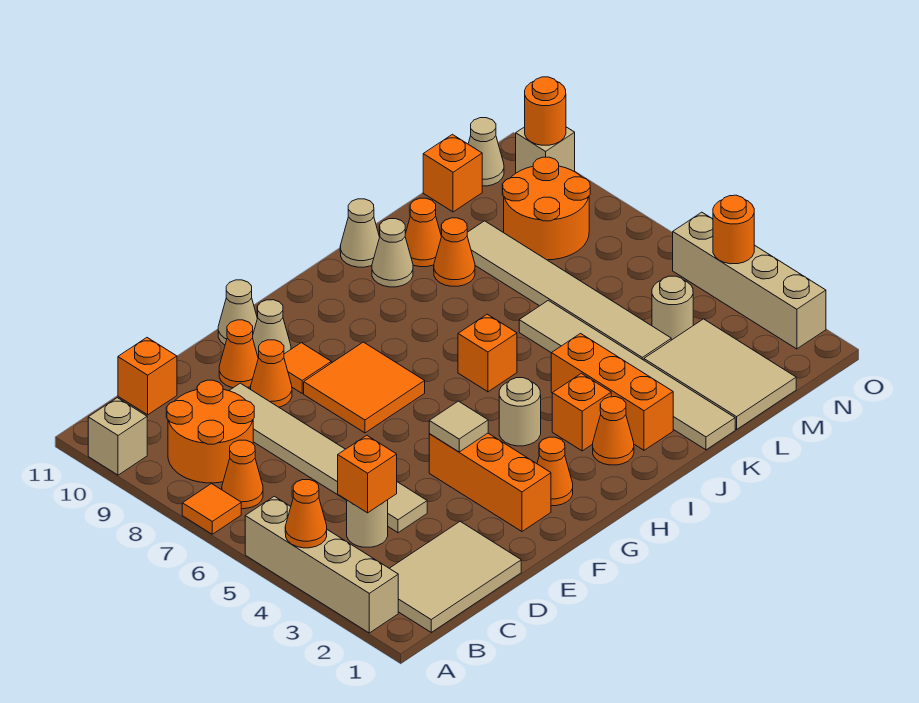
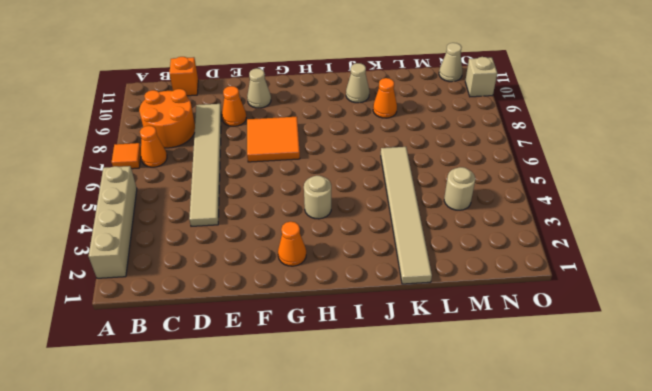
none -> tan 1x1 brick [88,398,147,475]
none -> tan 2x3 tile [390,521,521,632]
none -> tan 1x1 round brick [347,500,388,547]
none -> orange 1x1 cone [219,320,258,388]

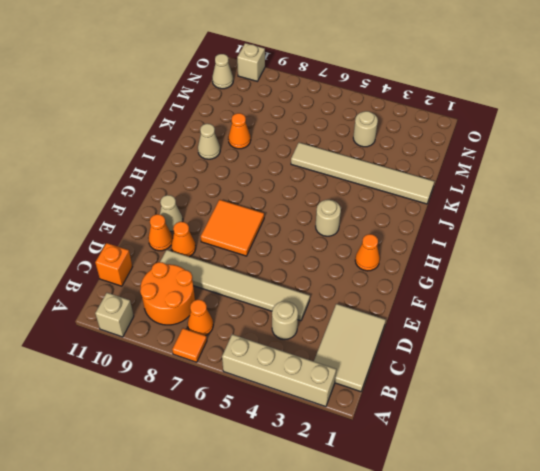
none -> orange 1x3 brick [429,433,551,531]
none -> orange 1x1 tile [284,343,331,393]
none -> tan 1x1 cone [218,280,257,345]
none -> orange 1x1 cone [593,397,634,465]

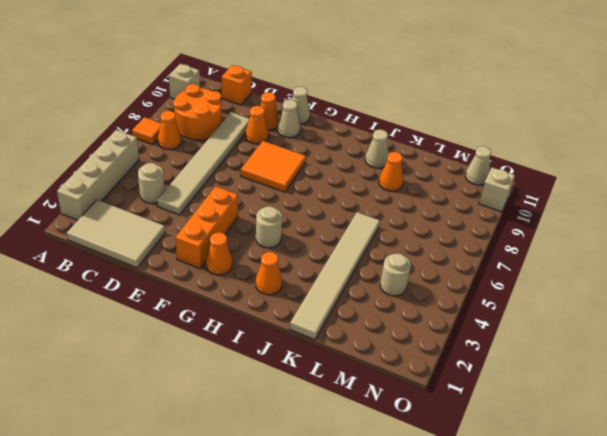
none -> orange 1x1 tile [284,343,331,393]
none -> orange 1x1 brick [552,373,611,451]
none -> orange 1x1 brick [458,314,517,392]
none -> orange 1x3 brick [551,334,673,450]

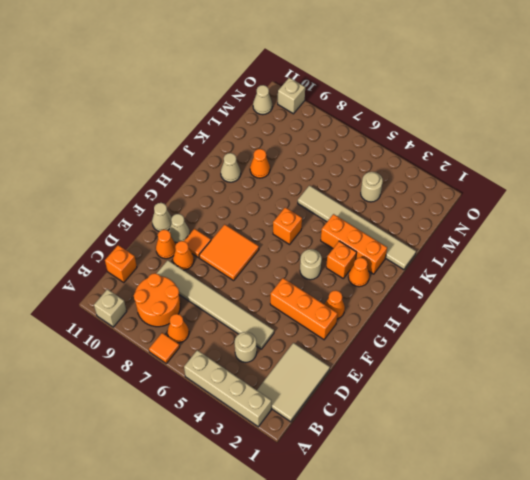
none -> tan 1x1 cone [340,199,380,267]
none -> orange 1x1 cone [405,198,442,267]
none -> tan 2x3 tile [644,319,796,429]
none -> tan 1x6 tile [467,221,671,360]

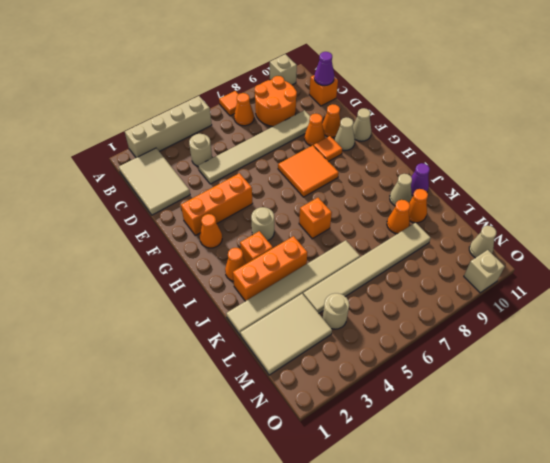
purple 1x1 cone [314,52,334,85] -> none
purple 1x1 cone [411,163,430,196] -> tan 1x1 cone [340,199,380,267]
none -> orange 2x2 round brick [503,157,590,260]
none -> orange 1x1 brick [423,134,482,212]
none -> tan 1x4 brick [673,212,826,349]
none -> orange 1x1 cone [285,480,327,548]

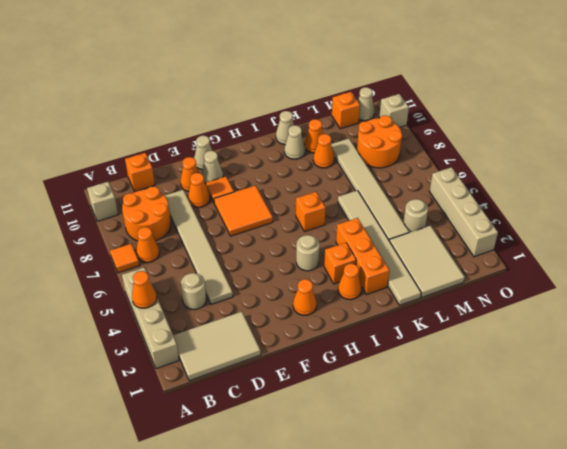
none -> orange 1x3 brick [429,433,551,531]
none -> orange 1x1 brick [338,435,397,513]
none -> tan 1x1 tile [429,401,488,452]
none -> orange 1x1 round brick [713,195,754,264]

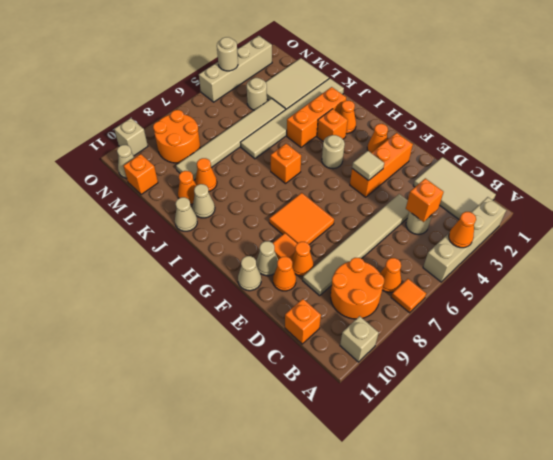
tan 1x1 round brick [217,37,238,71] -> orange 1x1 round brick [713,195,754,264]
none -> orange 1x1 round brick [525,77,566,145]

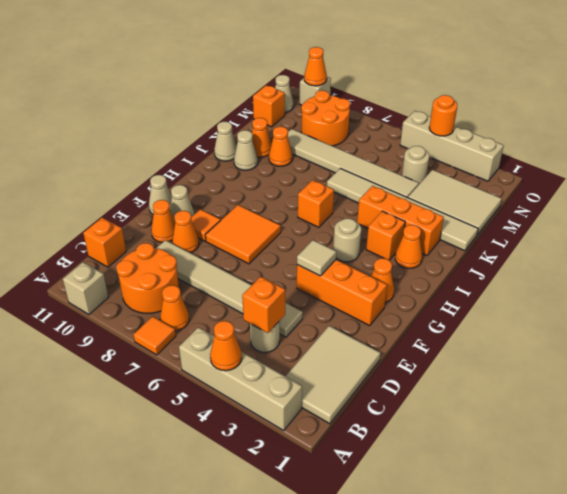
orange 1x1 cone [304,47,327,86] -> orange 1x1 round brick [525,77,566,145]

